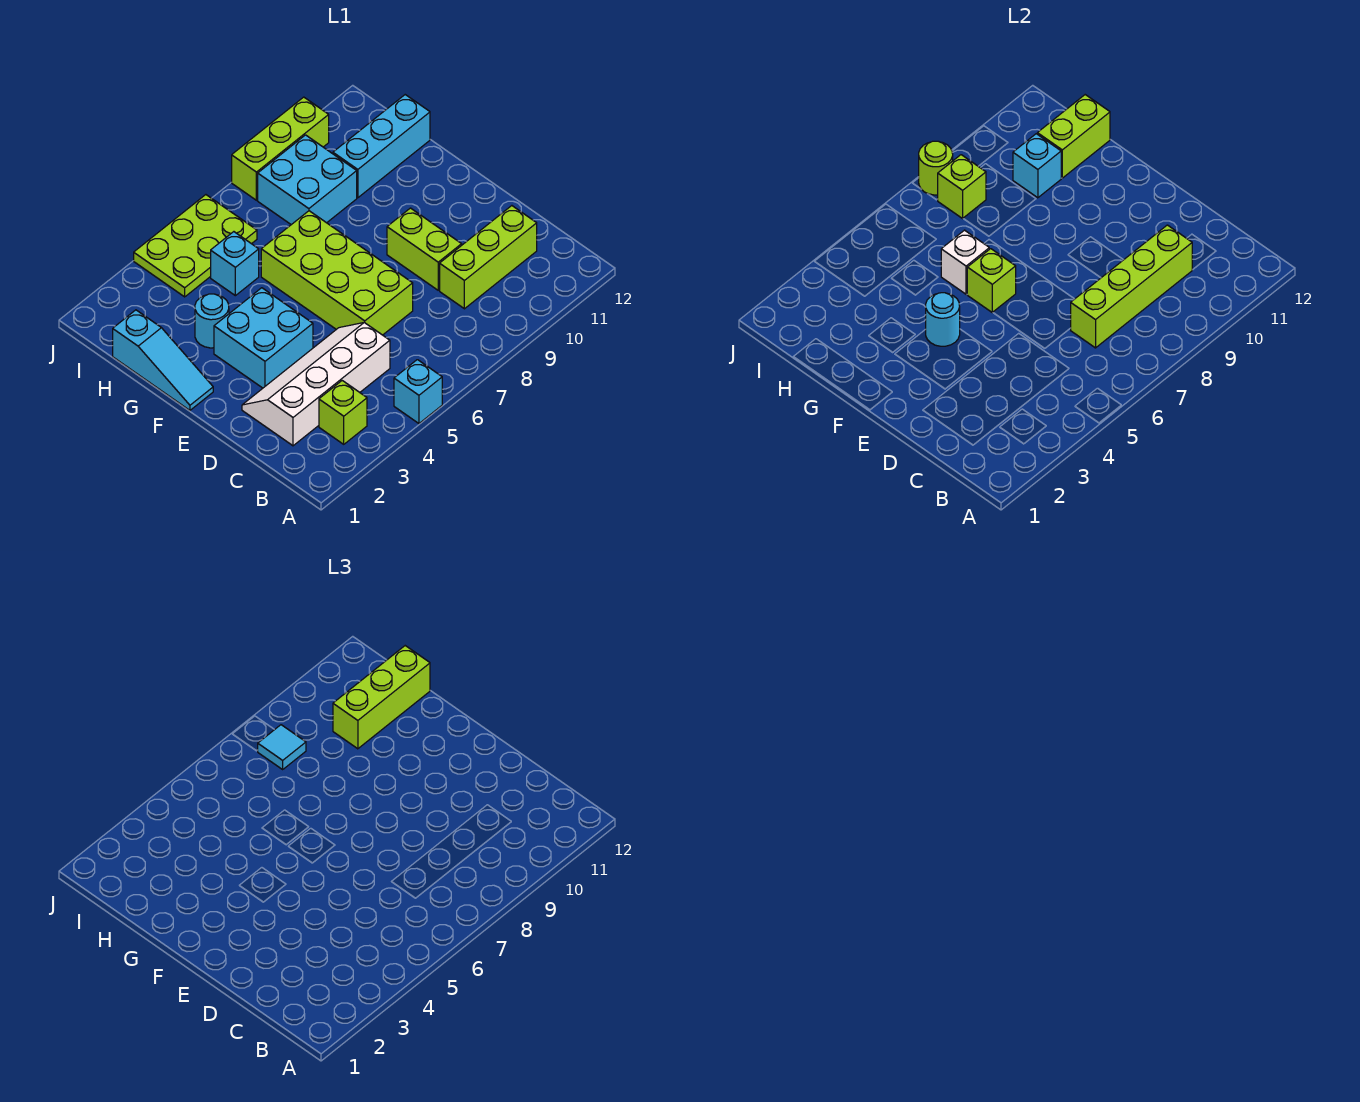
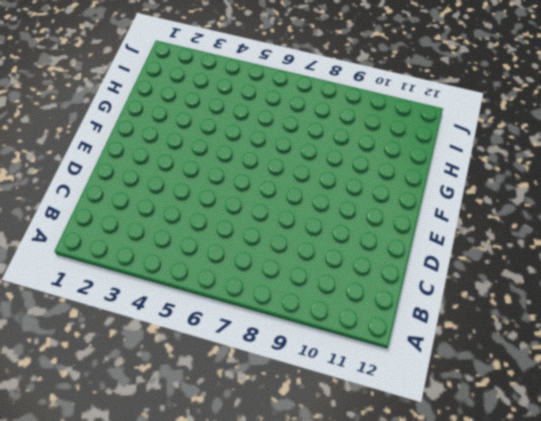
none -> cyan 1x1 brick [394,360,442,423]
none -> lime 1x1 brick [319,381,367,444]
none -> white 2x4 slope [242,323,390,446]

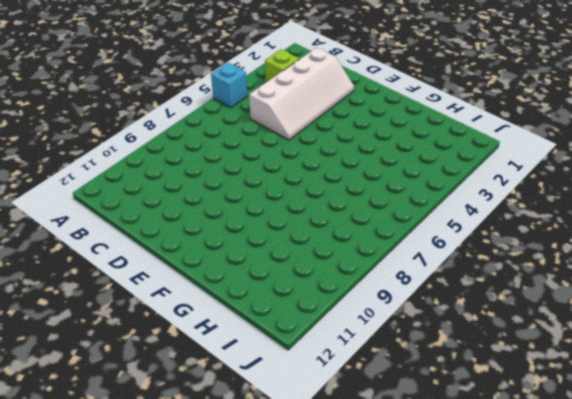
none -> lime 1x3 brick [440,206,537,309]
none -> lime 2x4 brick [261,211,413,335]
none -> lime 1x2 brick [387,208,462,290]

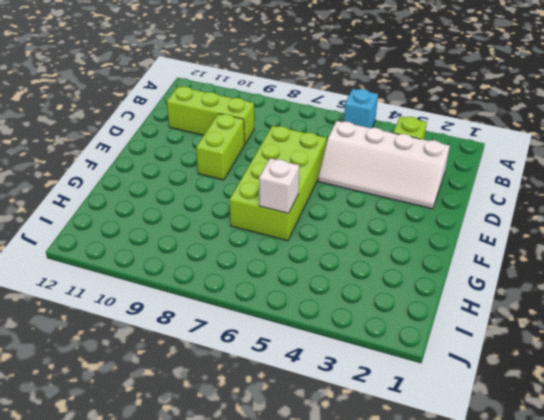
none -> cyan 2x2 brick [214,288,313,388]
none -> cyan 1x3 slope [113,310,213,410]
none -> cyan 1x1 round brick [195,294,229,348]

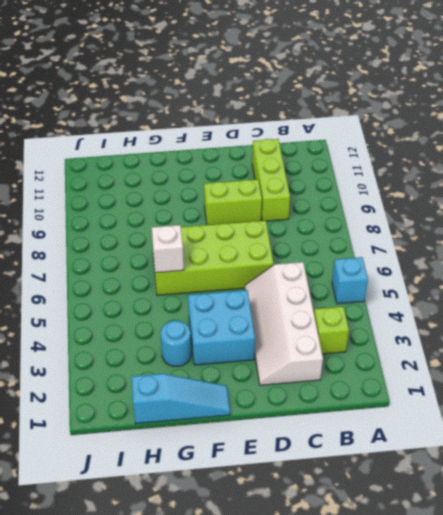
none -> cyan 1x1 brick [211,232,259,296]
none -> cyan 2x2 brick [258,135,357,225]
none -> cyan 1x3 brick [333,95,430,198]

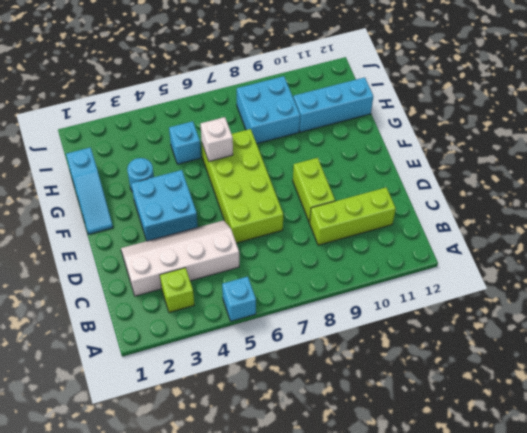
none -> lime 2x3 plate [134,195,257,297]
none -> lime 1x3 brick [232,97,329,200]
none -> lime 1x4 brick [1071,225,1192,348]

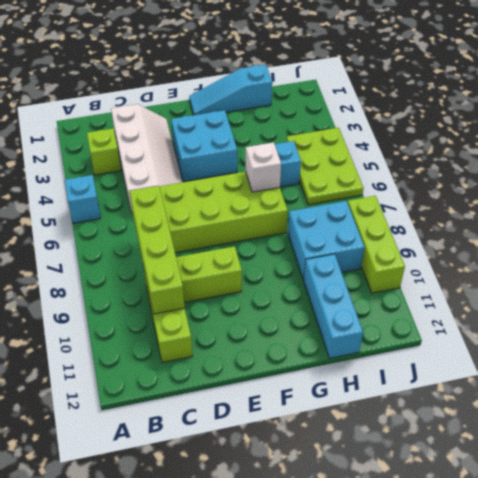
none -> cyan 1x1 round brick [195,294,229,348]
none -> cyan 1x1 round brick [926,293,960,346]
none -> lime 1x1 brick [967,249,1016,313]

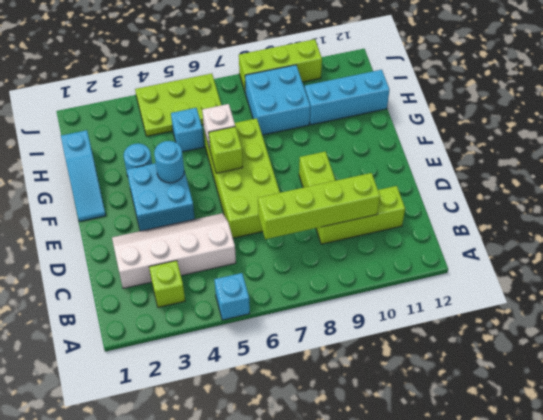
none -> cyan 1x1 brick [1013,134,1061,198]
none -> lime 1x2 brick [1037,95,1110,178]
none -> lime 1x1 brick [938,155,986,218]

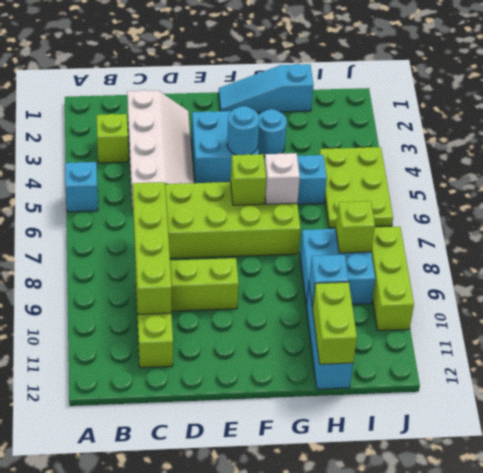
none -> lime 1x1 round brick [919,141,953,195]
none -> lime 1x3 brick [333,646,430,749]
none -> cyan 1x1 tile [258,725,306,769]

